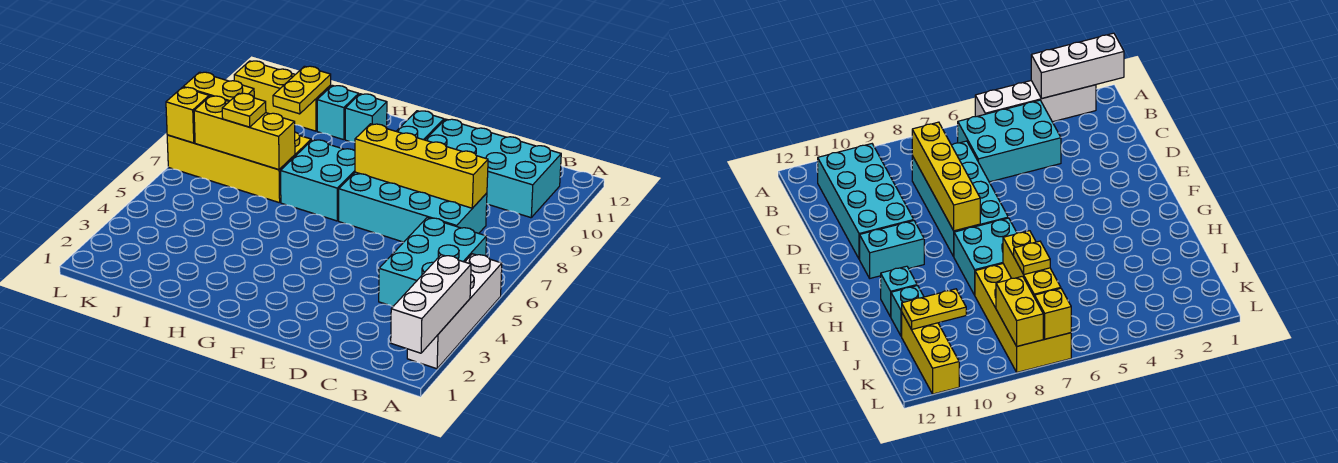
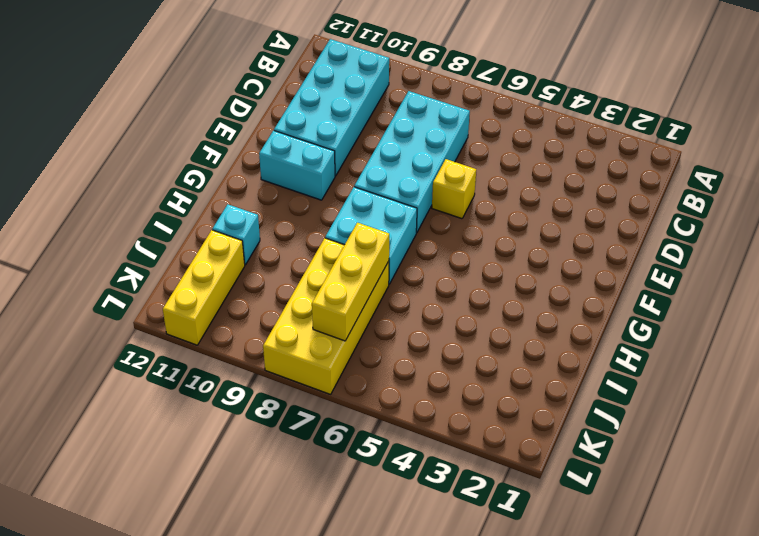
yellow 1x1 brick [432,159,476,219] -> yellow 1x1 brick moved to [166,87,209,143]
none -> white 1x4 brick [407,254,502,369]
none -> cyan 2x3 brick [379,217,487,306]
none -> cyan 1x1 brick [345,94,387,142]

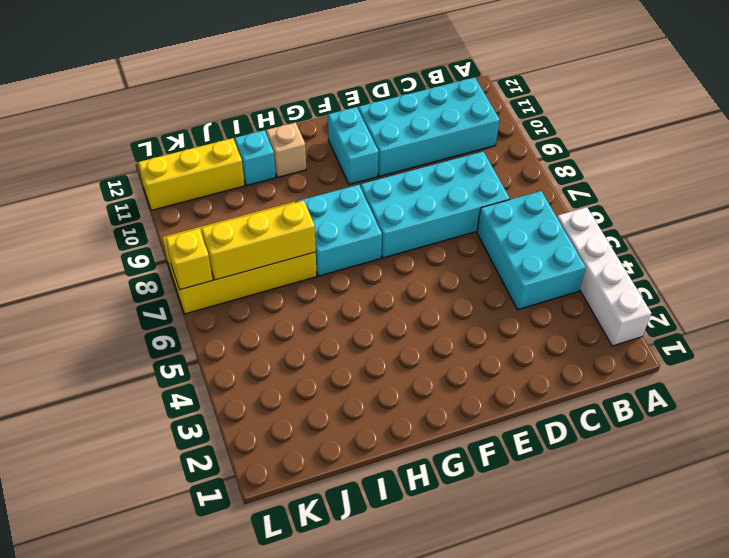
tan 1x1 brick [266,123,306,177] -> cyan 1x1 brick [345,94,387,142]
none -> white 1x3 brick [391,255,471,353]
none -> yellow 1x4 brick [355,124,488,208]
none -> yellow 1x2 plate [273,66,331,114]

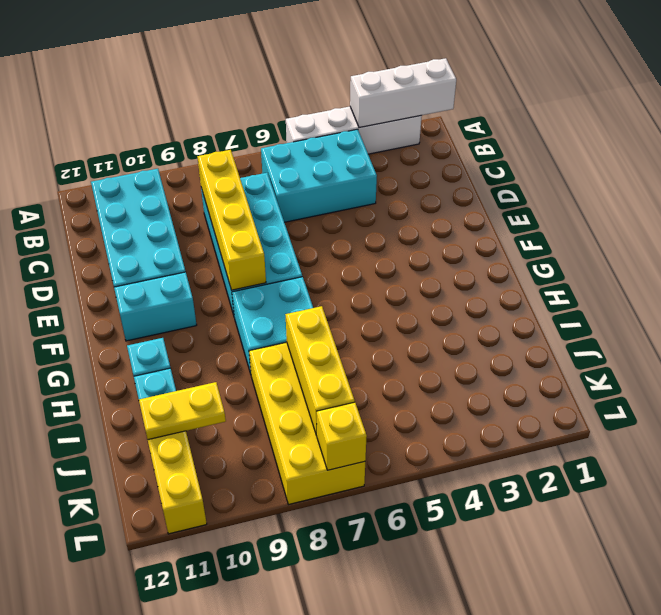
none -> yellow 1x2 brick [183,72,254,101]
none -> yellow 1x1 plate [222,93,266,127]

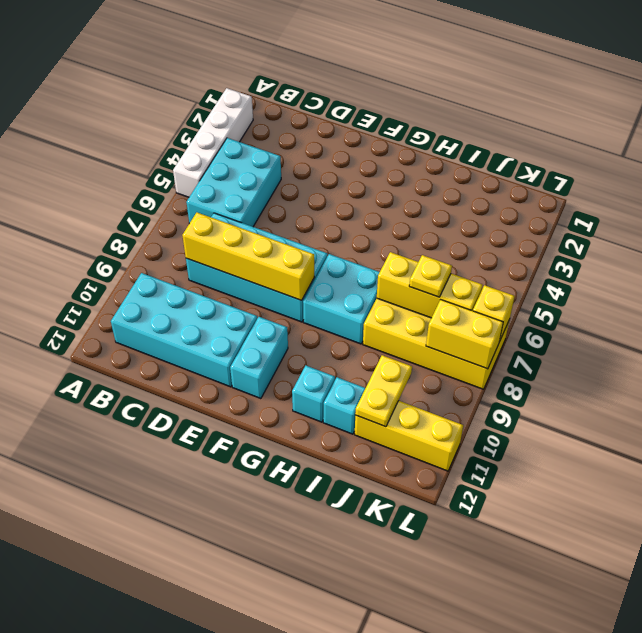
none -> white 1x3 brick [391,255,471,353]

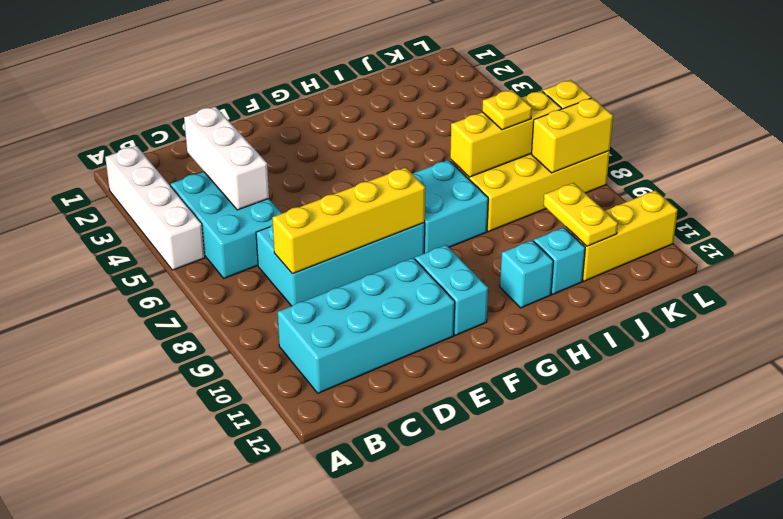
white 1x3 brick [184,107,269,210] -> white 1x3 brick moved to [391,255,471,353]

